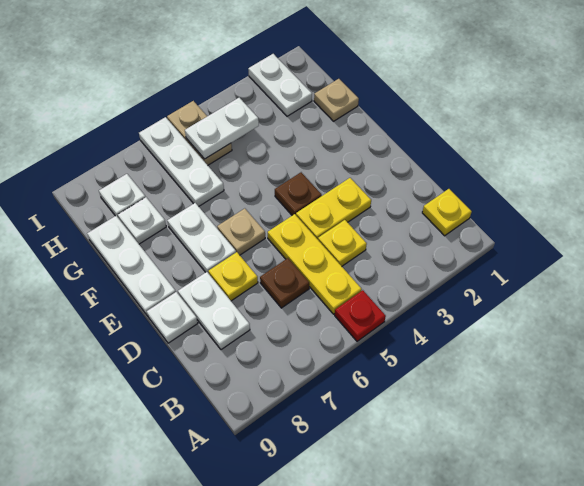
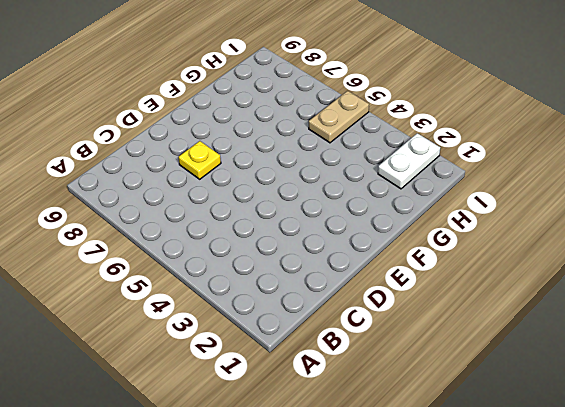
none -> red 1x1 plate [335,290,386,341]
none -> yellow 1x1 plate [422,189,472,236]
none -> yellow 1x3 plate [268,214,362,314]

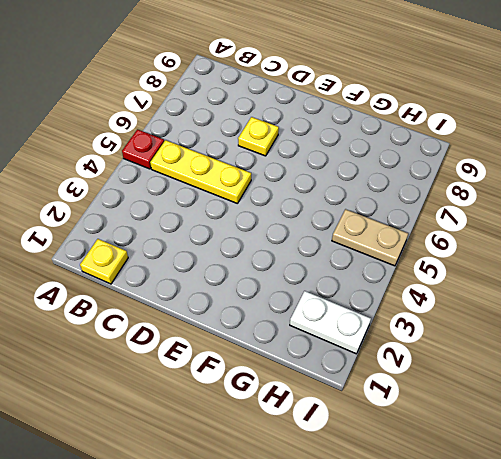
none -> yellow 1x1 plate [318,220,367,266]
none -> brown 1x1 plate [260,258,309,308]
none -> white 1x2 plate [178,272,250,350]

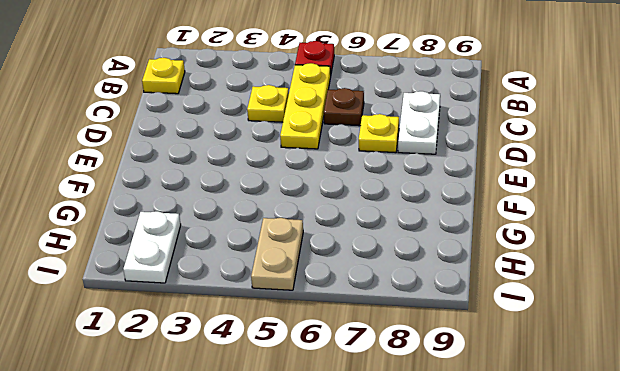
none -> yellow 1x2 plate [296,178,371,239]
none -> white 1x1 plate [147,292,198,343]
none -> brown 1x1 plate [275,172,322,215]

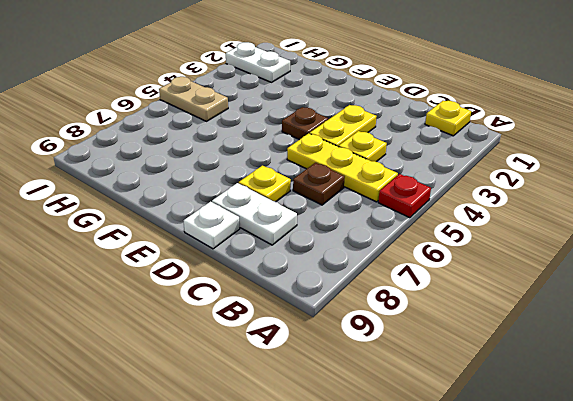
none -> tan 1x1 plate [217,208,265,255]
none -> white 1x2 plate [167,203,236,273]
none -> white 1x3 plate [87,216,176,316]

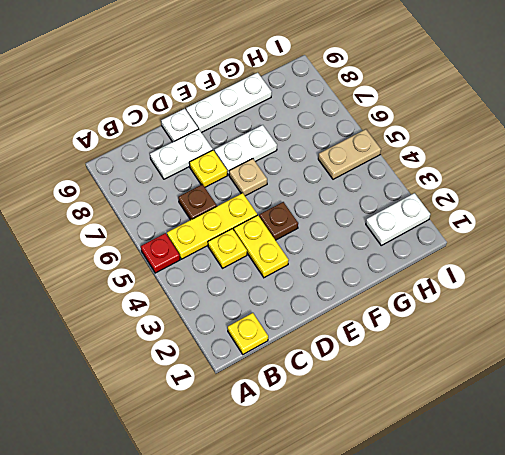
none -> tan 1x1 plate [314,79,359,121]
none -> white 1x3 plate [139,117,224,206]
none -> white 1x1 plate [118,197,166,244]

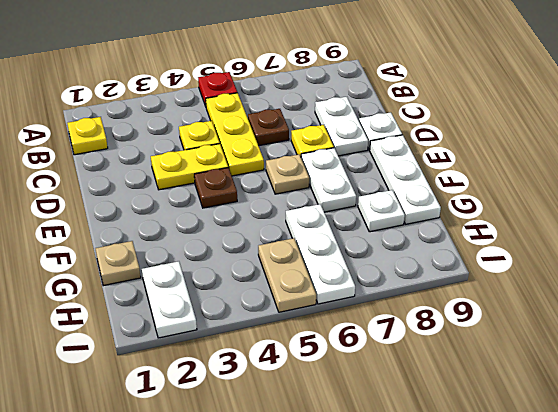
none -> white 1x1 plate [99,174,145,218]
none -> white 1x2 plate [185,98,259,159]

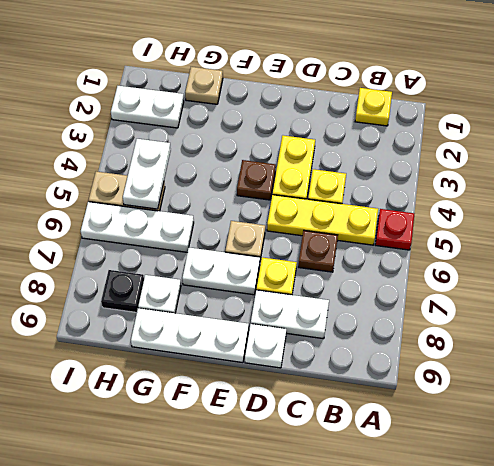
black 1x1 plate [101,270,144,312] -> white 1x1 plate [99,174,145,218]

